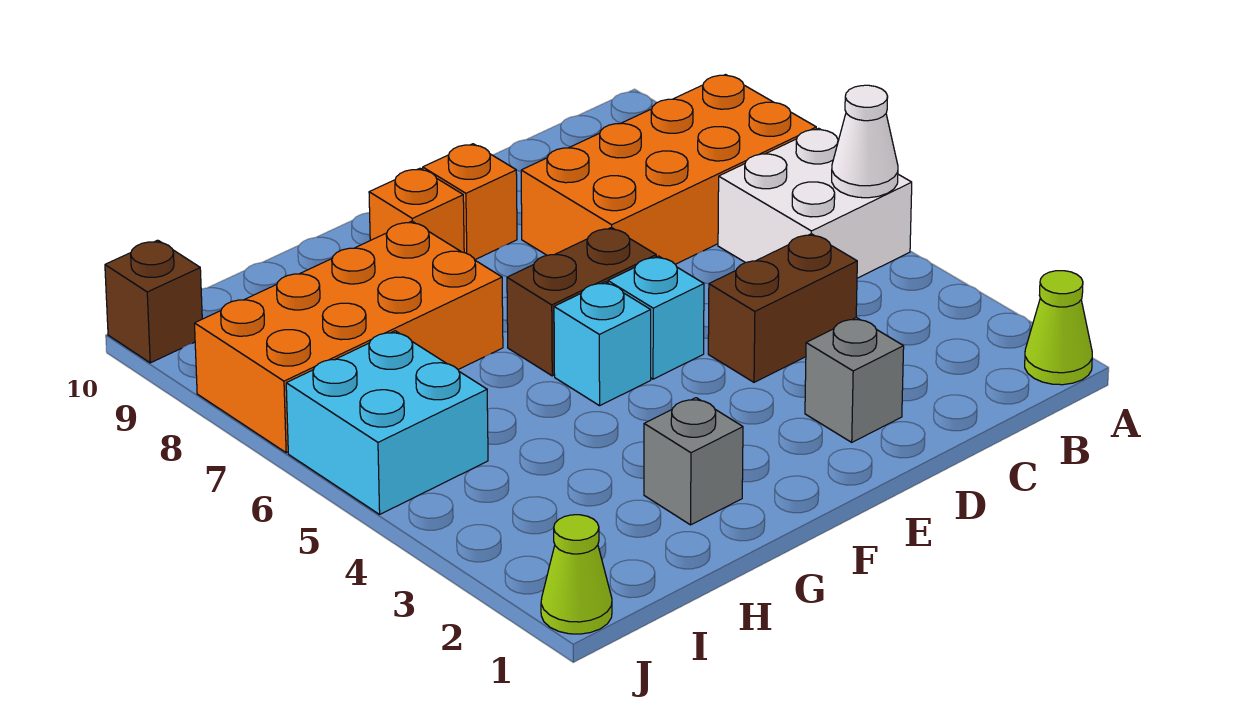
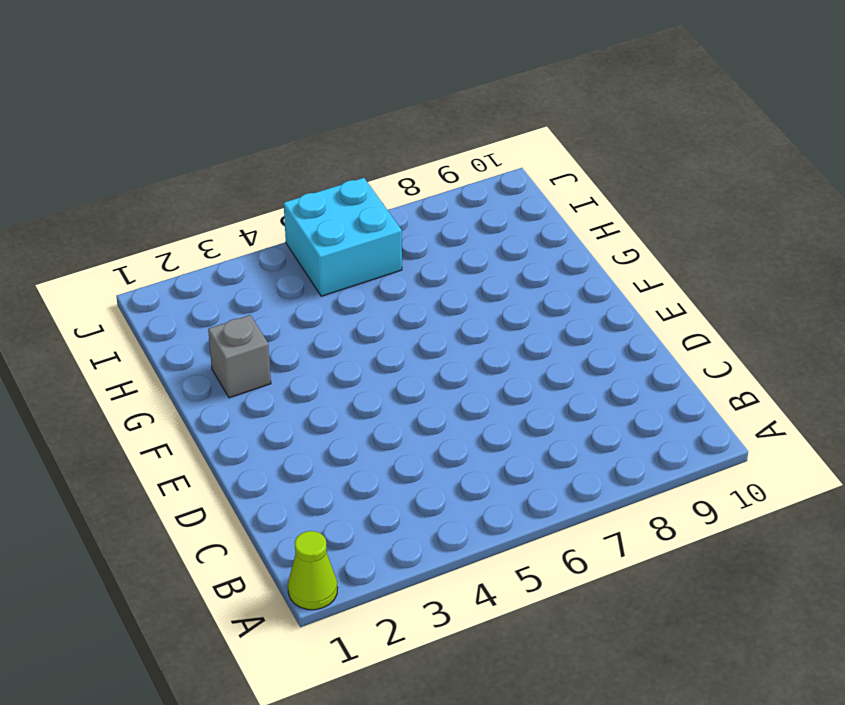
none -> white 2x2 brick [718,128,912,278]
none -> orange 2x4 brick [521,75,816,264]
none -> brown 1x2 brick [708,234,857,382]

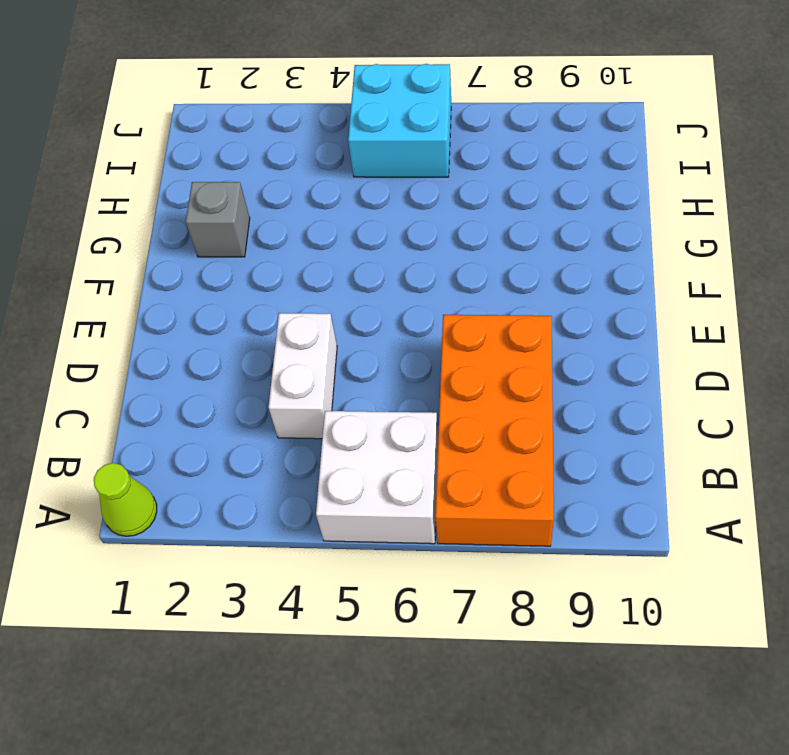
white 1x2 brick [268,313,337,439] -> brown 1x2 brick [708,234,857,382]
none -> grey 1x1 brick [805,318,904,442]
none -> cyan 1x1 brick [608,256,704,379]
none -> brown 1x2 brick [507,227,656,376]

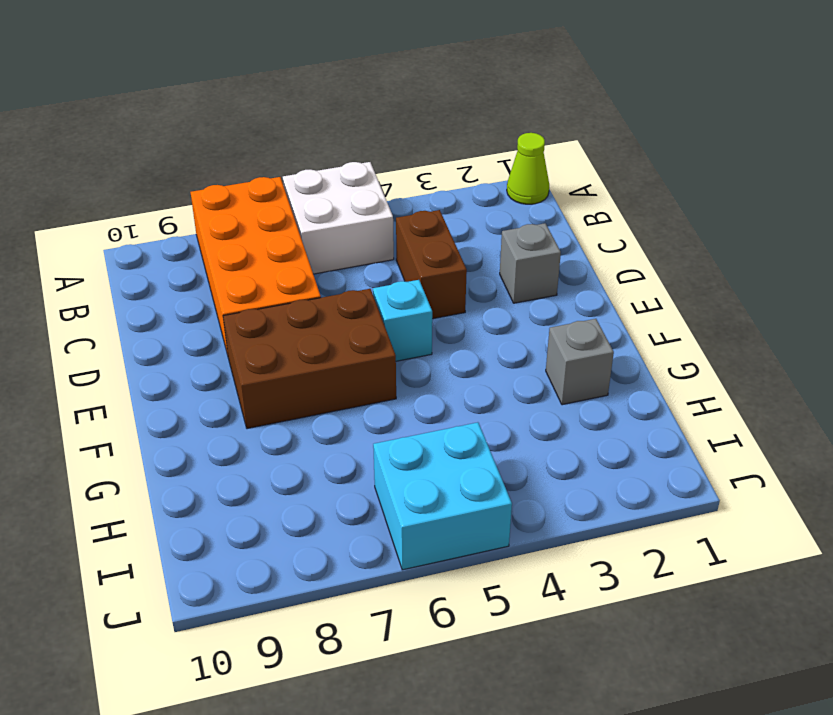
brown 2x3 brick [223,289,396,429] -> brown 1x2 brick [507,227,656,376]
none -> orange 1x1 brick [423,144,517,260]
none -> cyan 1x1 brick [554,282,651,406]
none -> orange 1x1 brick [369,168,464,252]

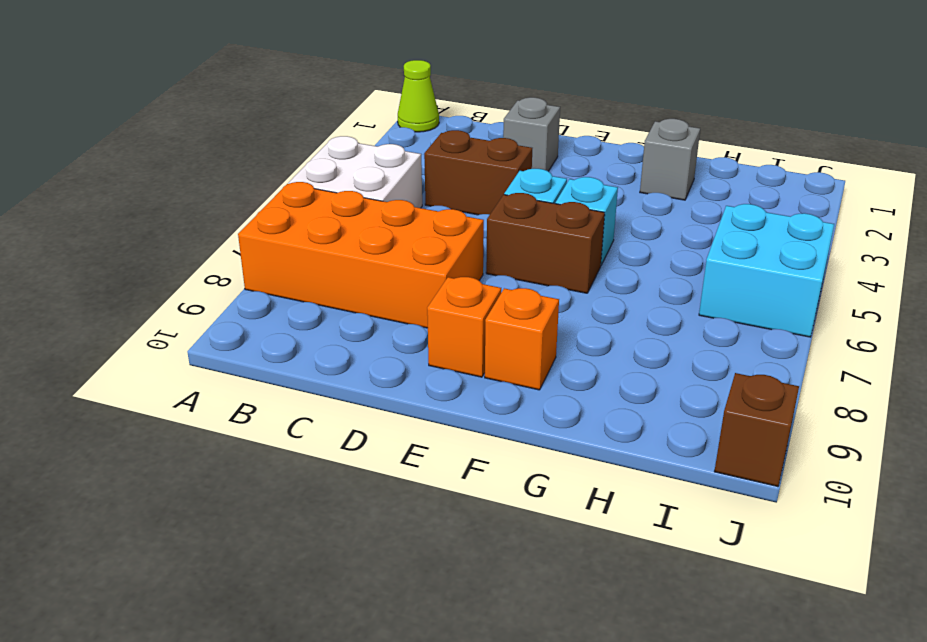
none -> orange 2x4 brick [195,221,503,453]
none -> lime 1x1 cone [541,515,612,634]
none -> white 1x1 cone [832,85,898,198]

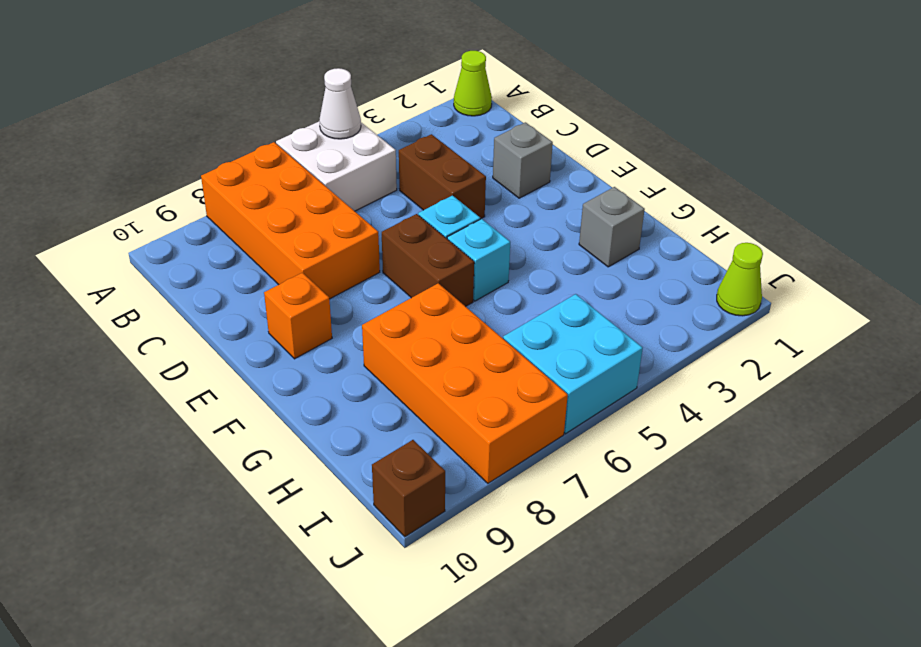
none -> orange 1x1 brick [369,168,464,252]

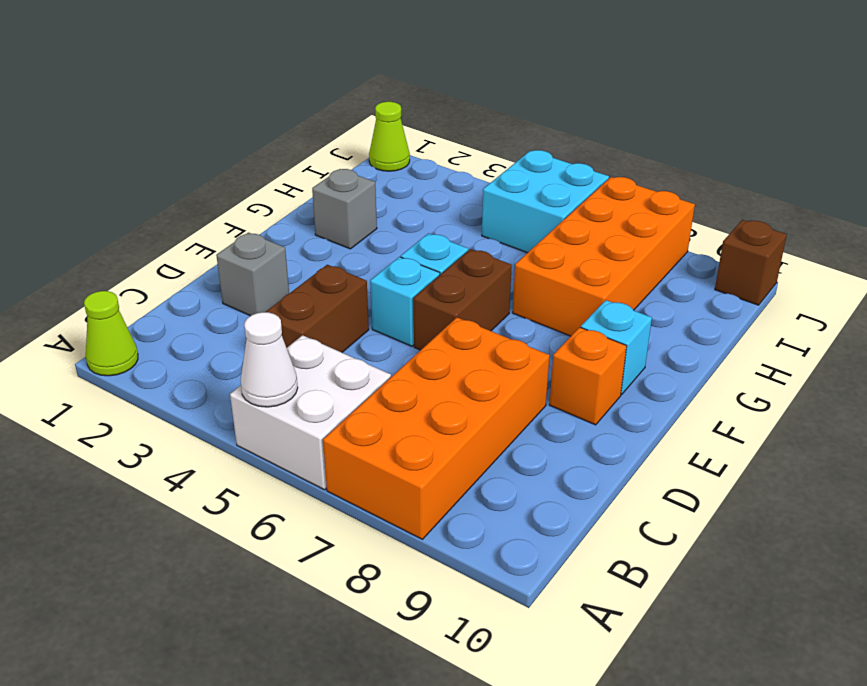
cyan 1x1 brick [581,300,652,395] -> orange 1x1 brick [369,168,464,252]

